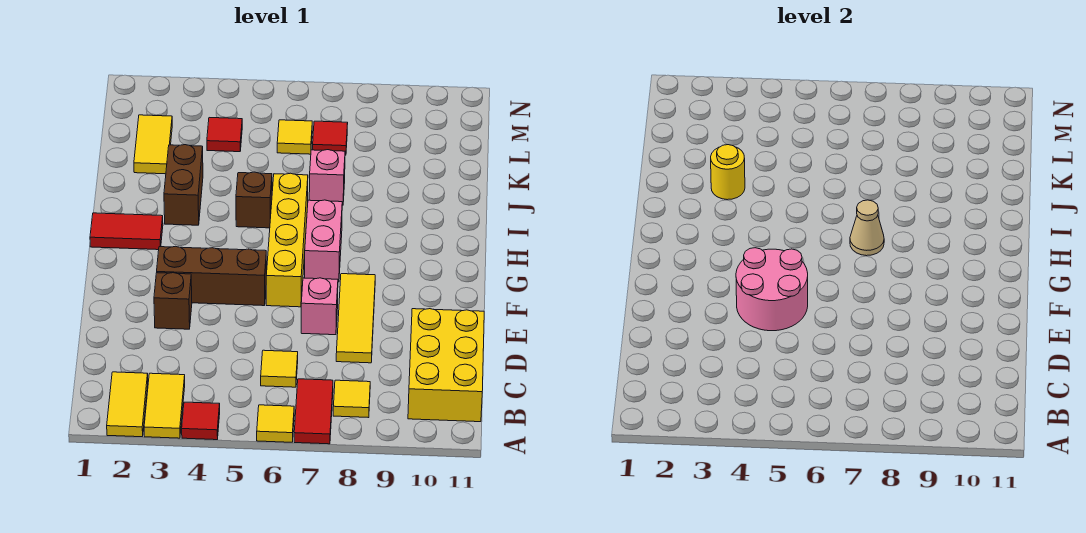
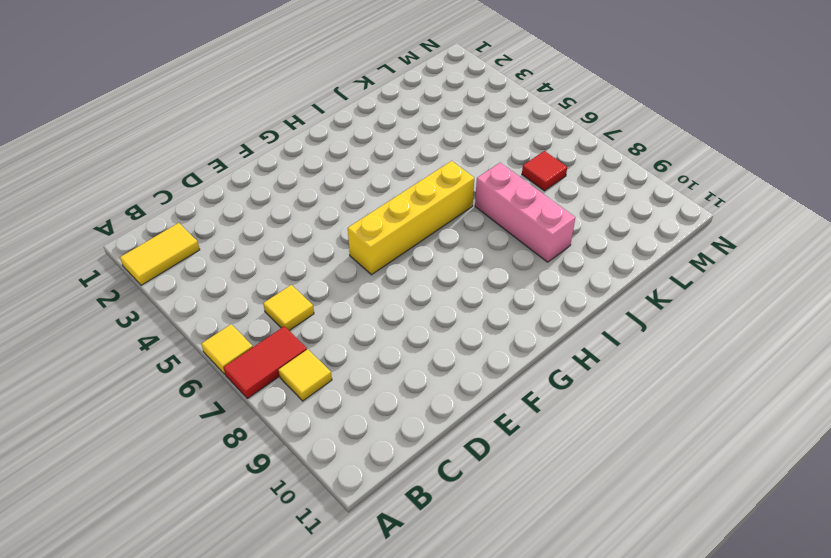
pink 1x3 brick [475,163,575,262] -> pink 1x1 brick [309,150,345,205]
none -> yellow 1x2 tile [144,373,185,438]
none -> red 1x1 tile [182,402,220,440]
none -> yellow 2x3 brick [408,309,484,422]

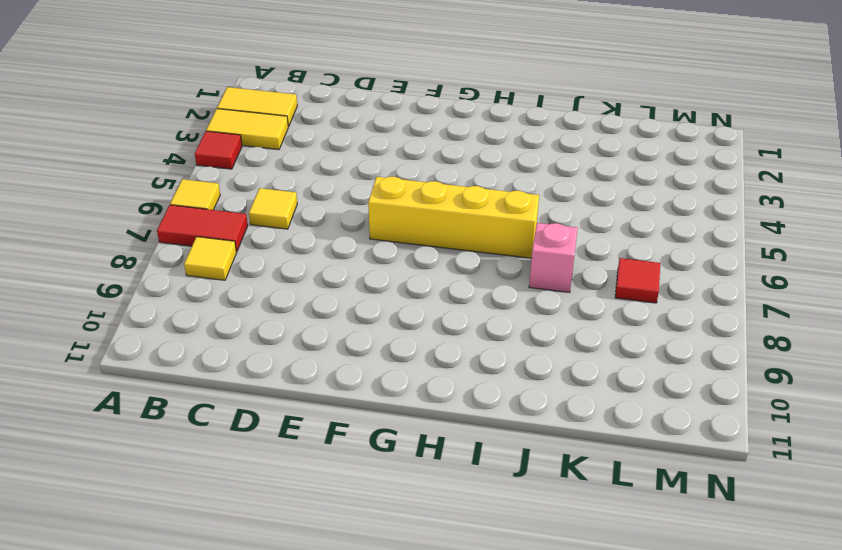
none -> yellow 2x3 brick [408,309,484,422]
none -> yellow 1x3 tile [336,274,375,363]
none -> brown 1x1 brick [154,273,192,329]

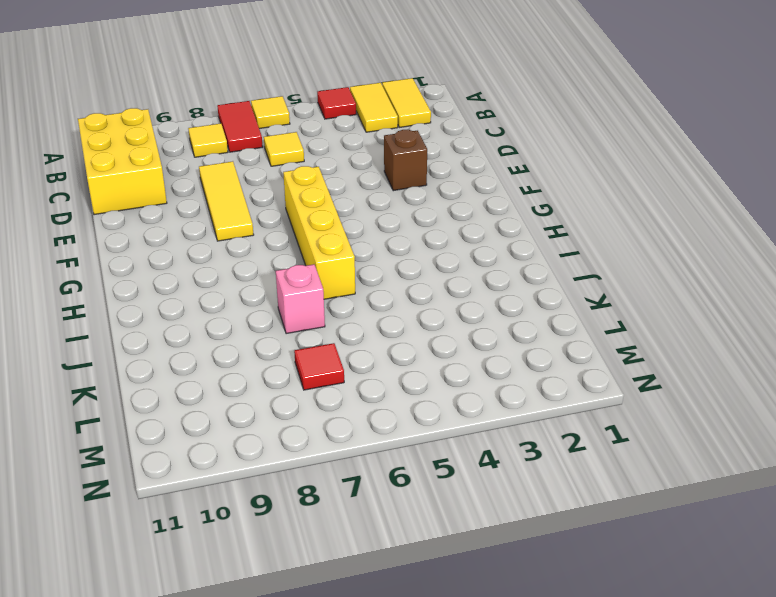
none -> pink 1x1 brick [301,278,338,335]
none -> brown 1x3 brick [157,246,266,306]
none -> pink 1x2 brick [305,200,342,282]

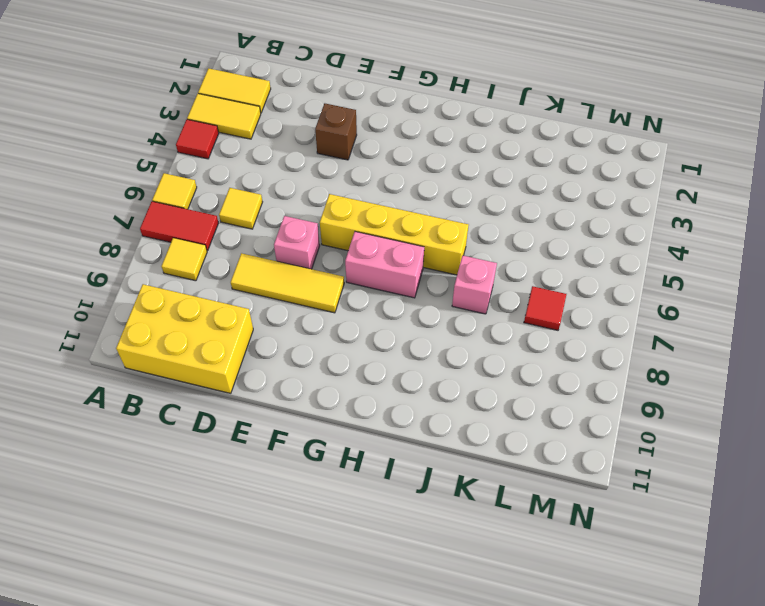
none -> brown 1x3 brick [157,246,266,306]
none -> red 1x2 tile [90,213,163,250]
none -> brown 1x2 brick [164,145,203,225]

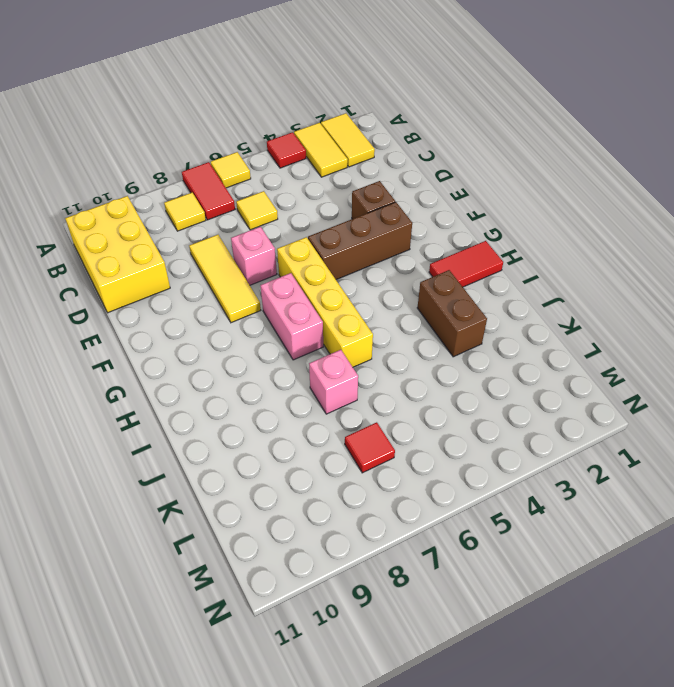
none -> brown 1x1 brick [236,172,272,228]
none -> yellow 1x2 tile [134,115,172,174]
none -> red 1x1 tile [207,118,242,152]

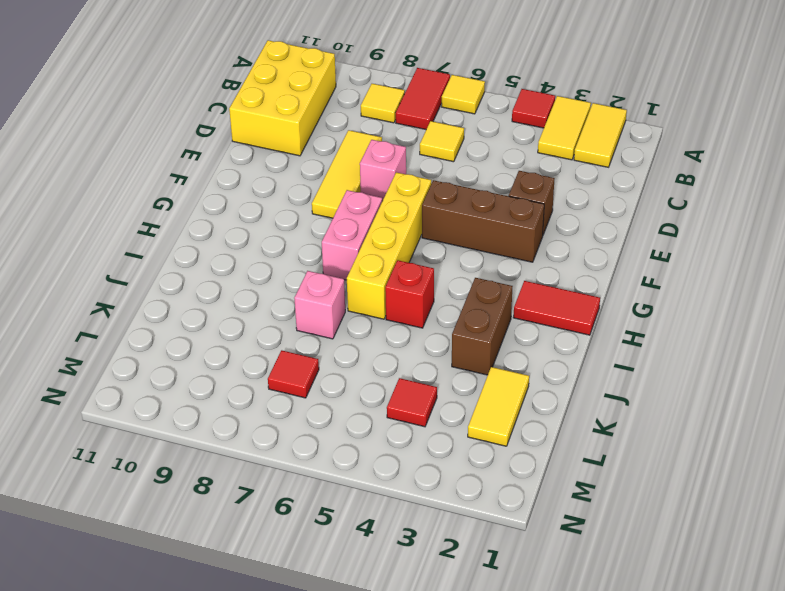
red 1x1 brick [385,260,434,328] -> brown 1x1 brick [236,172,272,228]
none -> yellow 1x1 tile [277,120,312,154]
none -> pink 2x2 round brick [736,248,808,331]
none -> tan 1x1 cone [850,200,884,256]

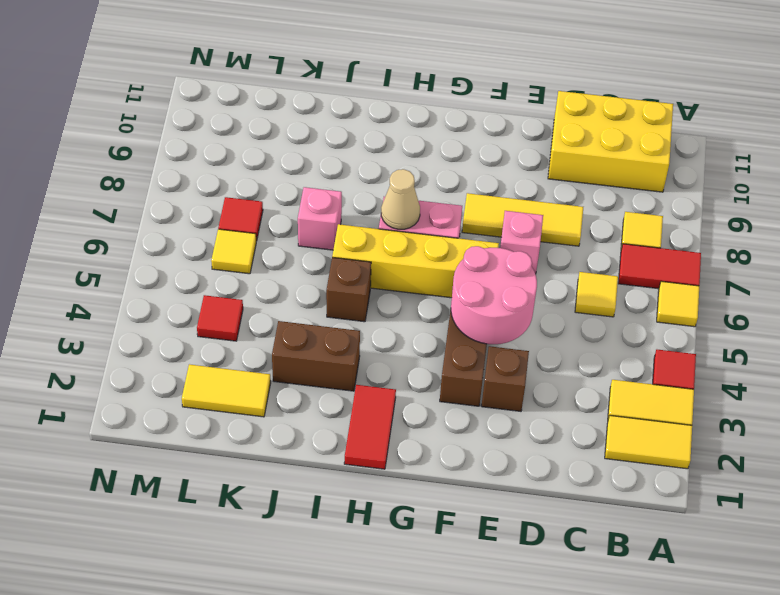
none -> yellow 1x1 round brick [711,145,745,200]

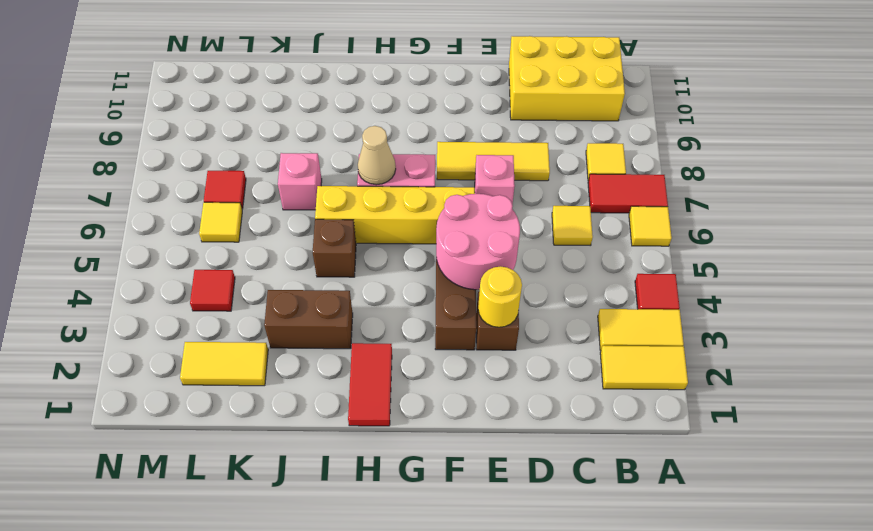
yellow 1x1 round brick [478,266,522,327] -> yellow 1x1 round brick moved to [711,145,745,200]

